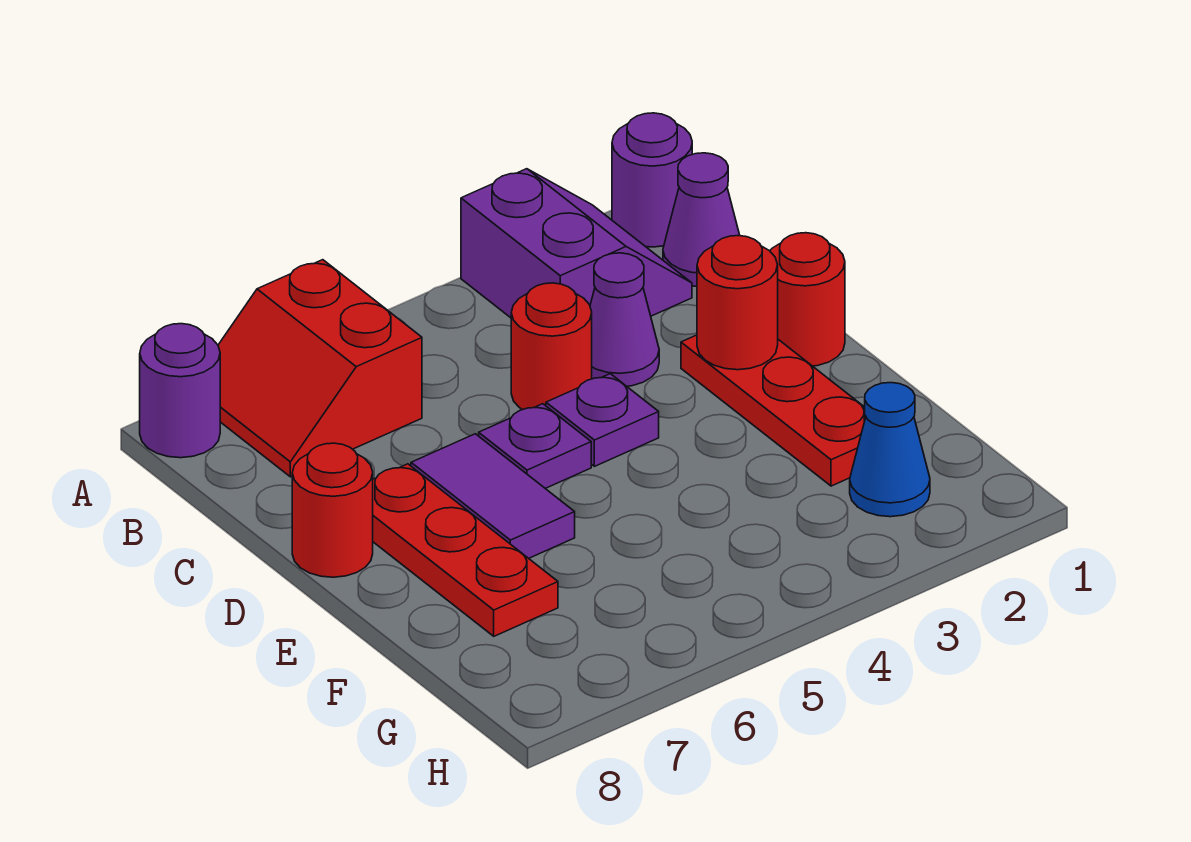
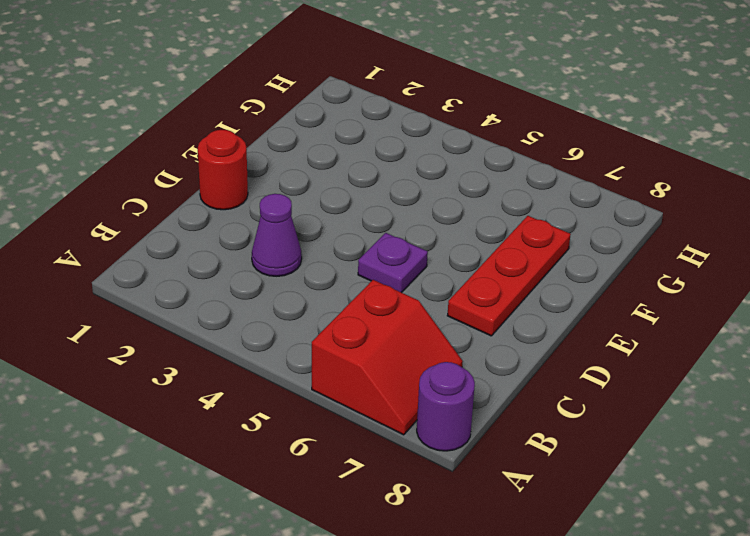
none -> purple 1x1 round brick [612,113,692,247]
none -> purple 2x2 slope [461,169,692,318]
none -> purple 1x1 cone [663,153,740,286]

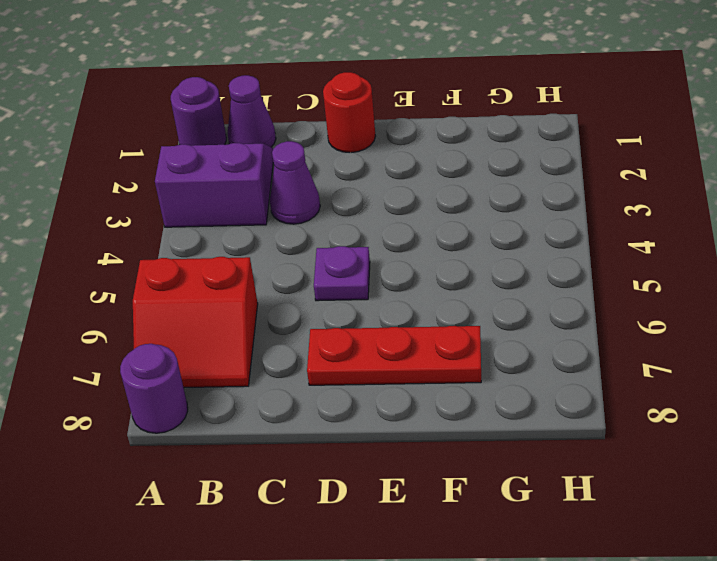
none -> red 1x1 round brick [511,283,592,410]
none -> red 1x3 plate [681,335,866,486]
none -> purple 1x1 plate [546,374,659,466]

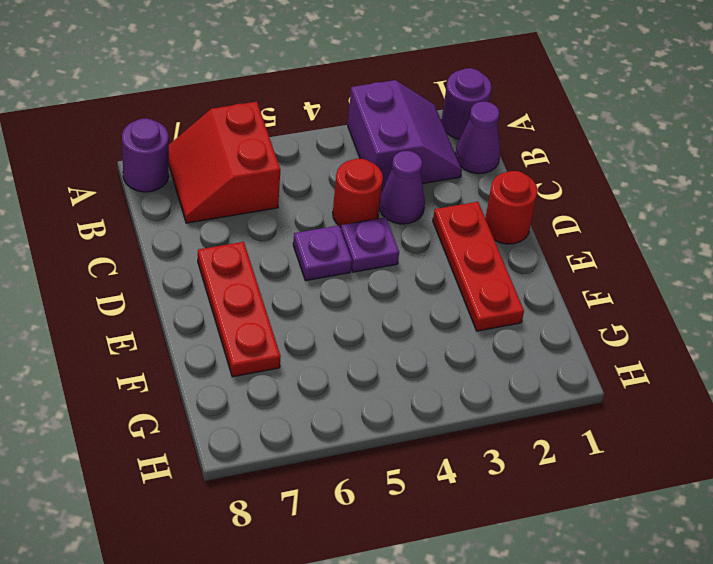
none -> purple 1x2 tile [411,434,575,558]
none -> red 1x1 round brick [292,443,373,577]
none -> blue 1x1 cone [850,383,930,517]

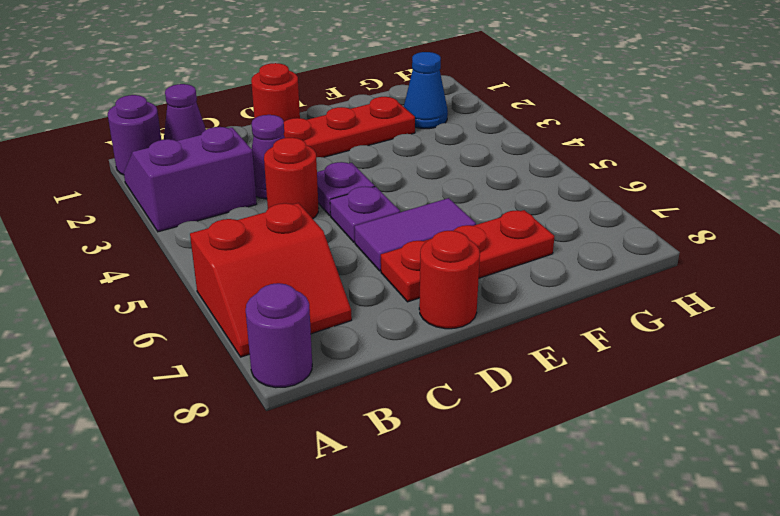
none -> red 1x1 round brick [697,236,778,370]

